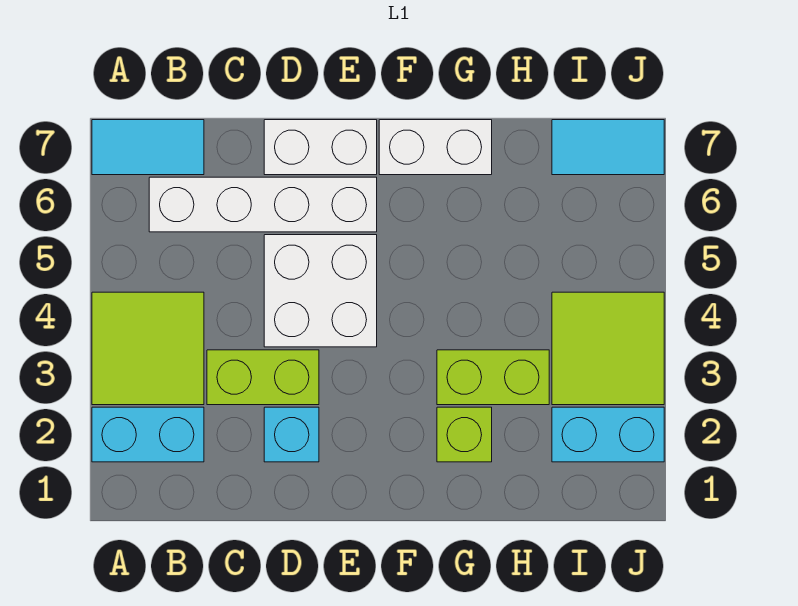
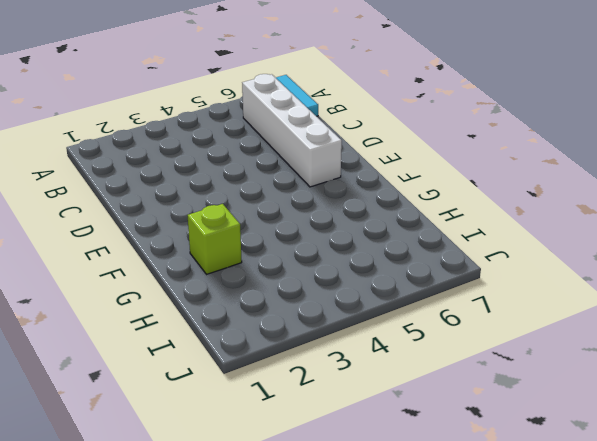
none -> cyan 1x2 brick [92,407,204,462]
none -> lime 2x2 tile [92,292,204,405]
none -> lime 1x2 brick [207,350,319,405]

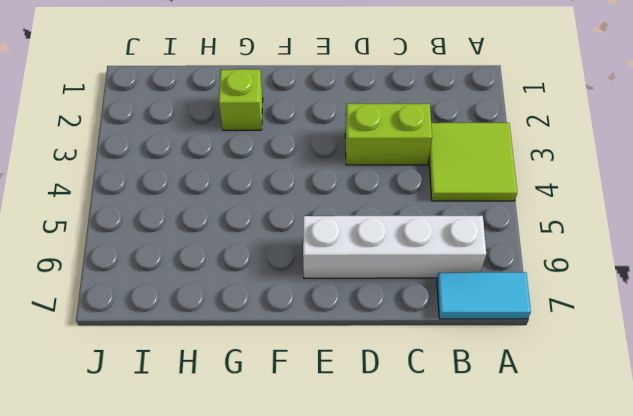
none -> cyan 1x2 brick [92,407,204,462]
none -> cyan 1x1 brick [264,407,319,462]
none -> white 2x2 brick [264,235,377,347]

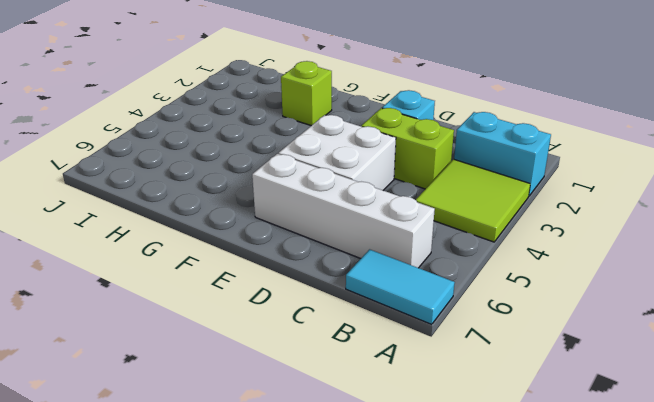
none -> white 1x2 brick [264,120,377,175]
none -> white 1x2 brick [379,120,492,175]
none -> lime 1x2 brick [437,350,549,405]

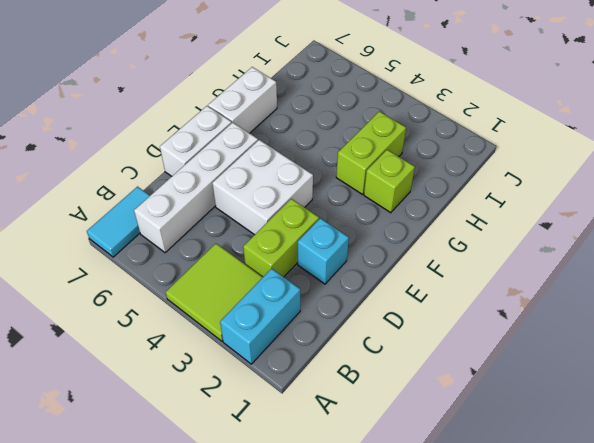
none -> cyan 1x2 brick [552,407,664,462]
none -> lime 2x2 tile [552,292,664,405]
none -> cyan 1x2 tile [552,120,664,175]

